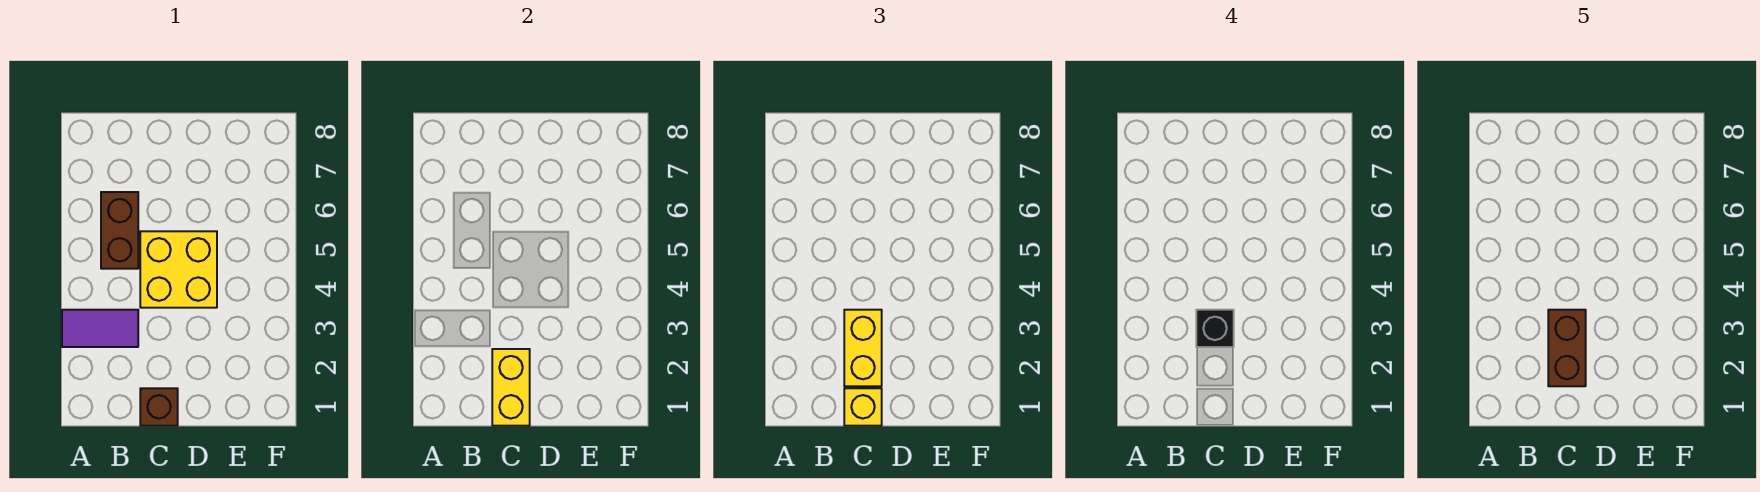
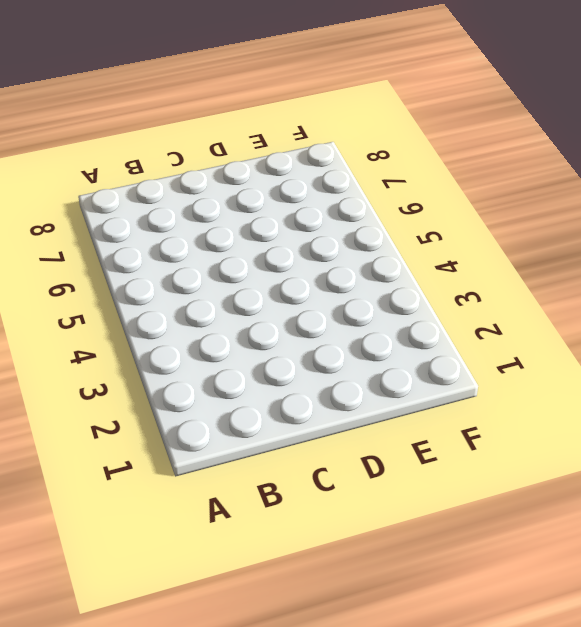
none -> purple 1x2 tile [62,310,138,347]
none -> brown 1x2 brick [101,192,138,269]

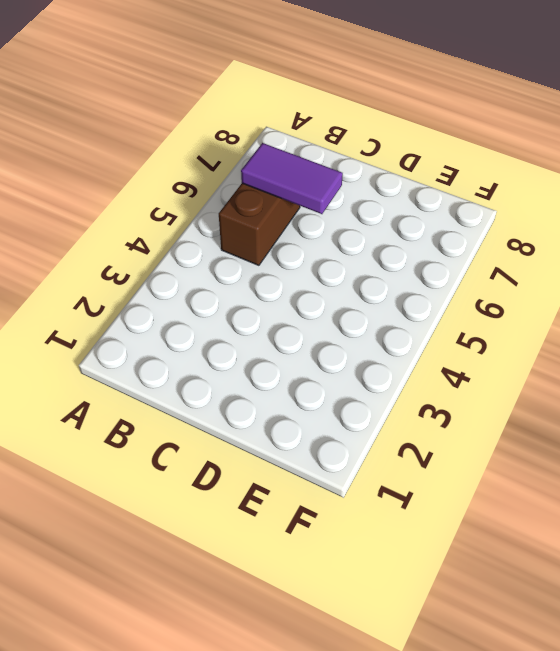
purple 1x2 tile [241,143,343,214] -> purple 1x2 tile moved to [62,310,138,347]
none -> brown 1x1 brick [140,388,178,426]
none -> yellow 2x2 brick [140,231,217,308]

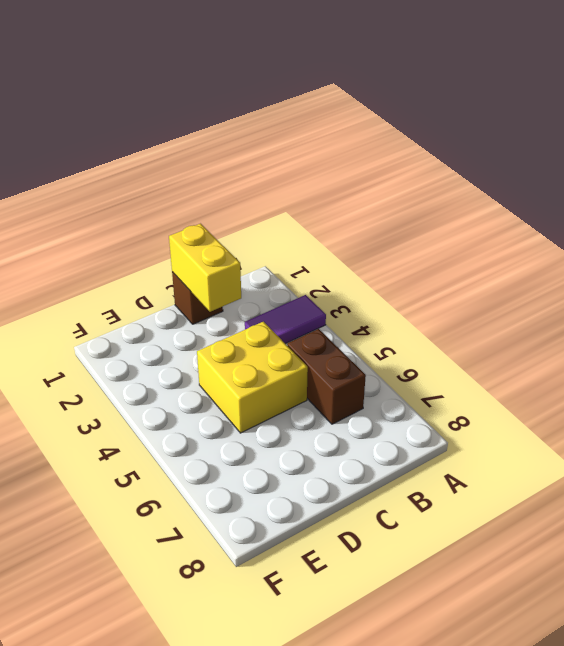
none -> yellow 1x1 brick [844,388,882,426]
none -> yellow 1x2 brick [844,310,882,386]

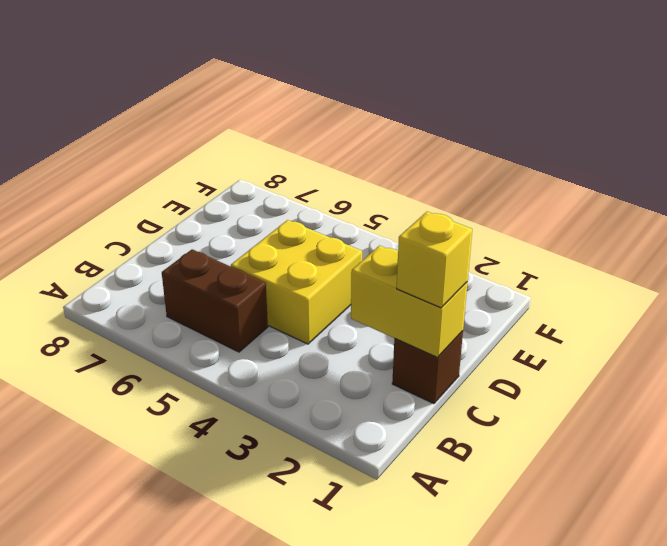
none -> purple 1x2 tile [62,310,138,347]
none -> yellow 1x2 brick [844,310,882,386]

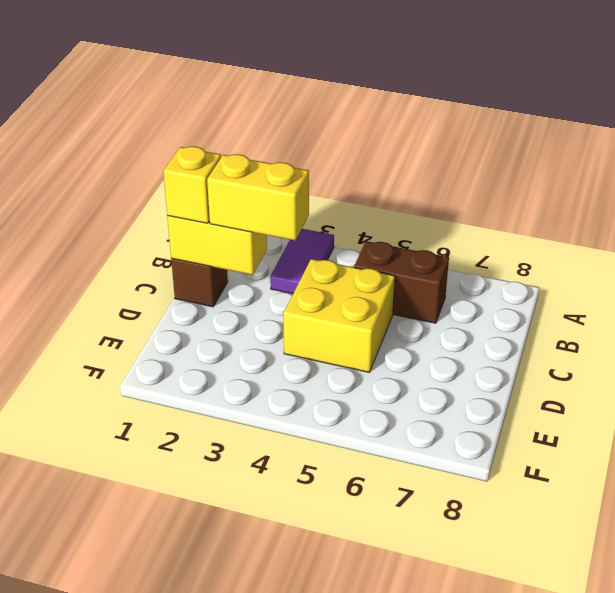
none -> black 1x1 brick [1196,310,1234,347]
none -> brown 1x2 brick [1548,310,1586,386]

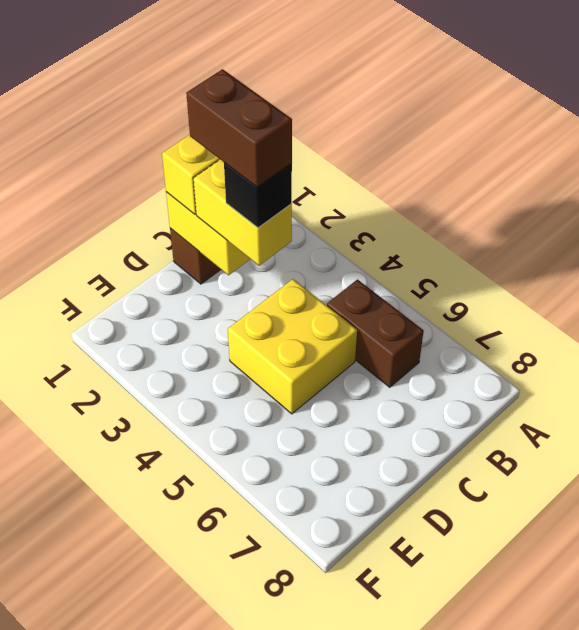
none -> purple 1x2 tile [62,310,138,347]

